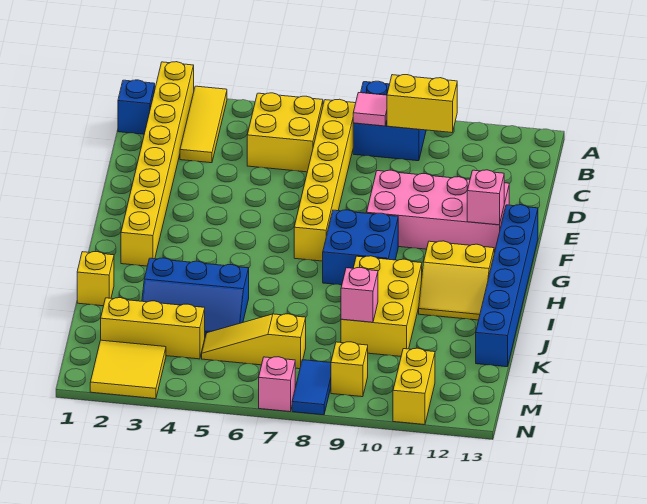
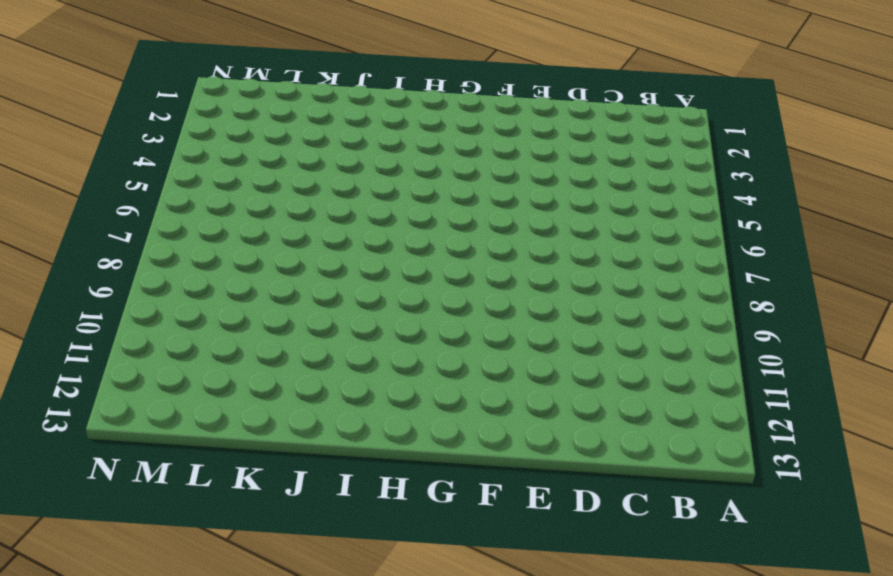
none -> yellow 1x8 brick [121,62,194,266]
none -> yellow 1x3 tile [180,86,227,163]
none -> blue 2x2 brick [353,81,426,161]

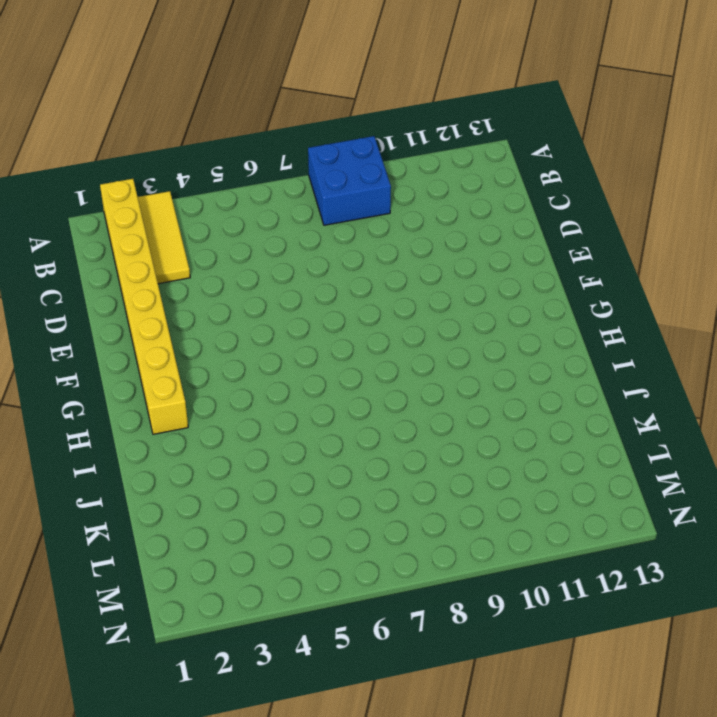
none -> blue 1x1 brick [118,80,155,134]
none -> yellow 2x2 brick [247,93,323,172]
none -> yellow 1x6 brick [294,99,356,261]

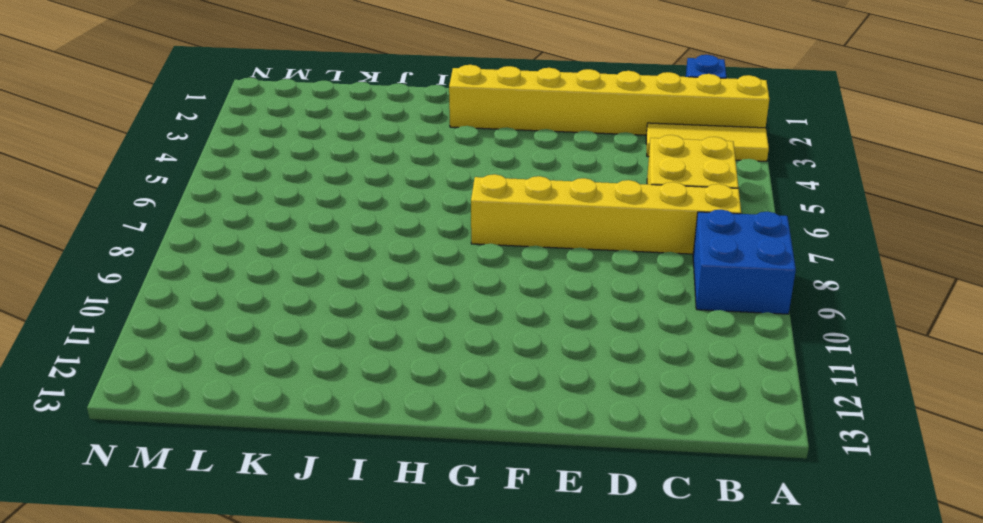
none -> pink 2x4 brick [367,170,509,253]
none -> blue 1x6 brick [476,205,538,367]
none -> blue 2x2 brick [323,210,398,285]

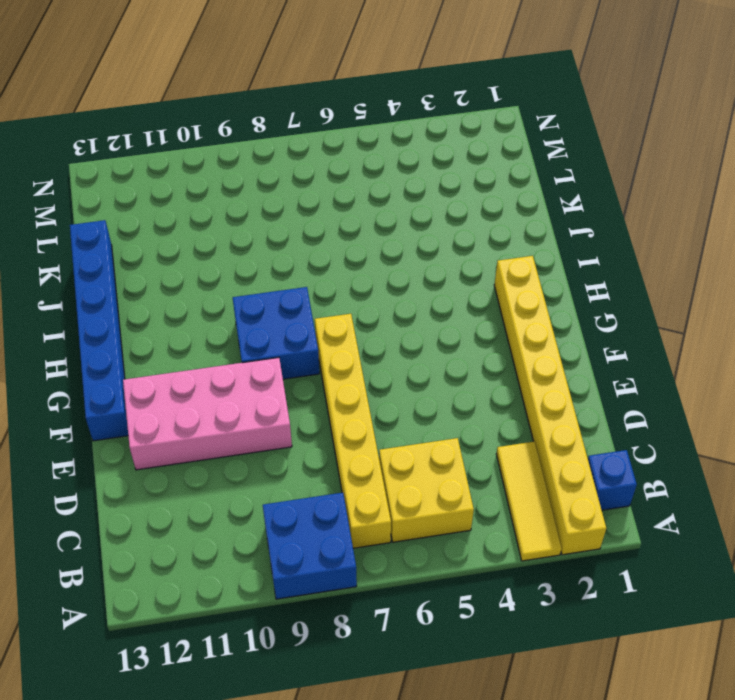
none -> yellow 2x2 slope [419,241,494,320]
none -> yellow 2x3 brick [341,256,422,356]
none -> yellow 1x1 brick [77,252,114,306]

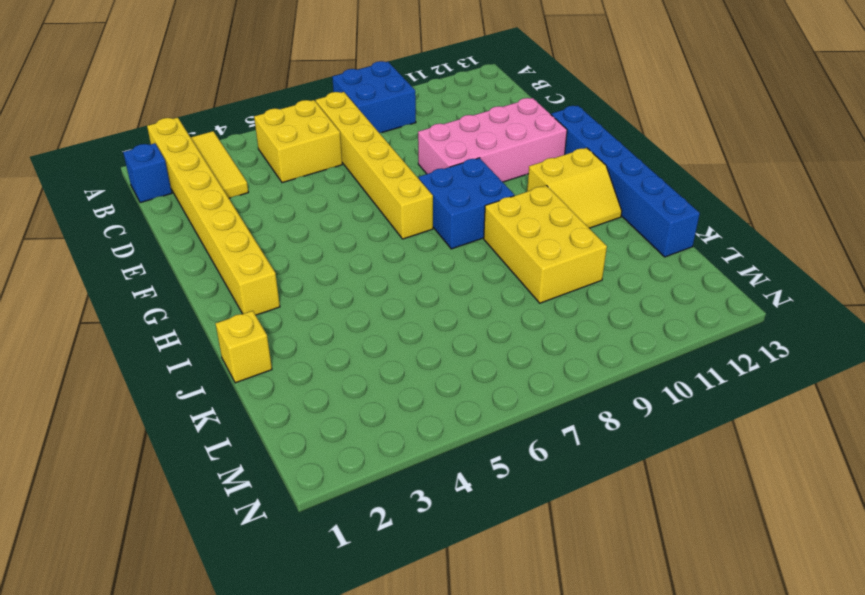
none -> blue 2x3 slope [142,258,249,337]
none -> yellow 1x3 brick [101,298,205,359]
none -> yellow 1x3 slope [202,314,306,369]

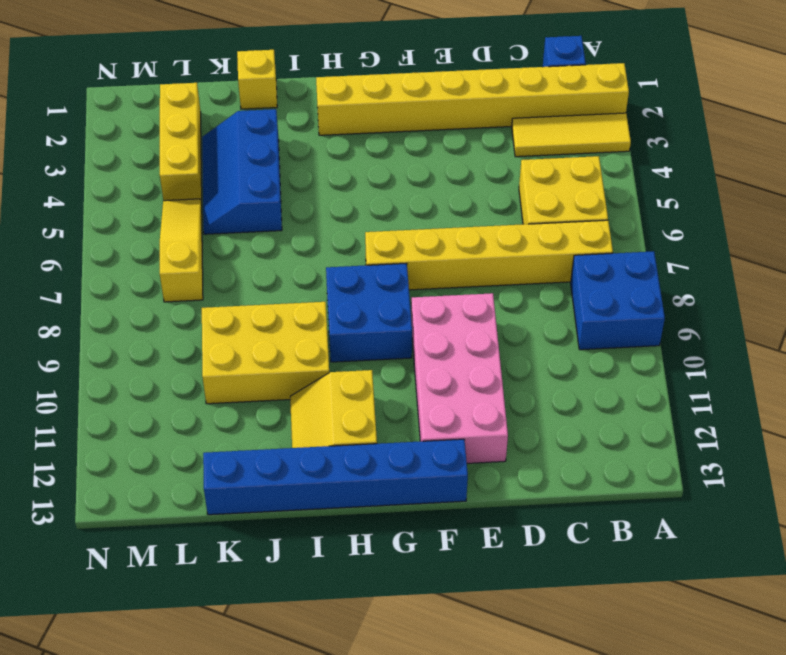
none -> yellow 2x2 tile [90,340,166,399]
none -> blue 1x2 tile [292,360,331,415]
none -> yellow 1x1 brick [331,342,368,397]

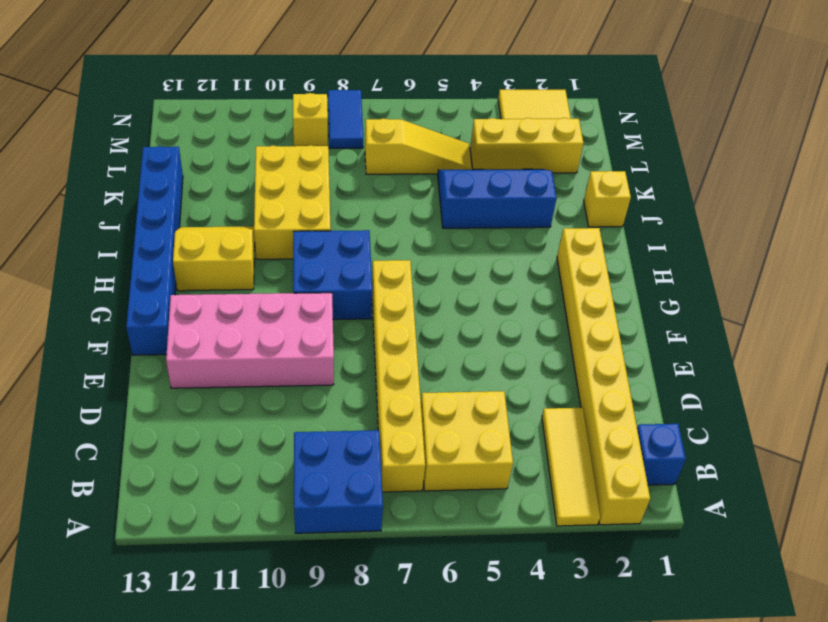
none -> yellow 1x2 brick [393,348,435,425]
none -> pink 1x1 brick [259,357,295,412]
none -> pink 1x1 tile [353,93,387,126]

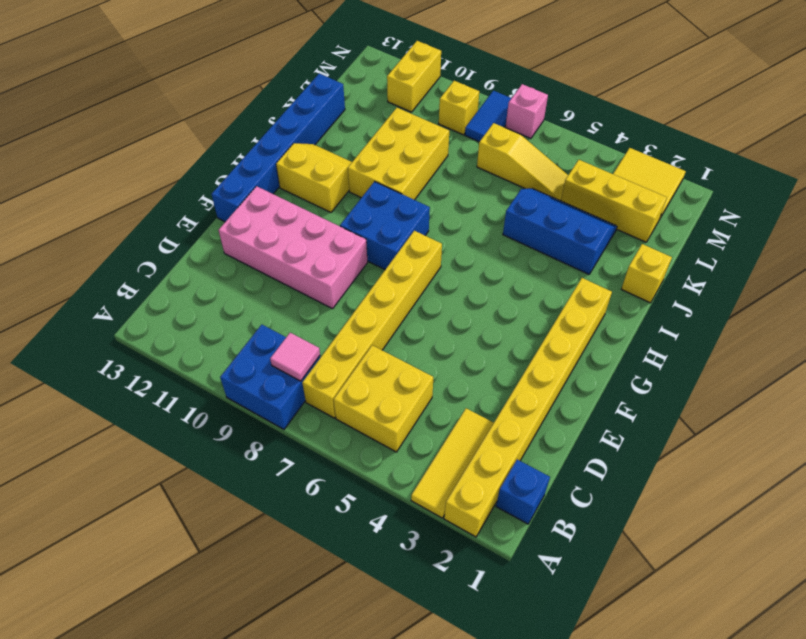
none -> yellow 1x2 brick [387,75,457,133]
none -> pink 1x1 brick [467,170,504,225]
none -> pink 1x1 brick [341,268,378,322]

